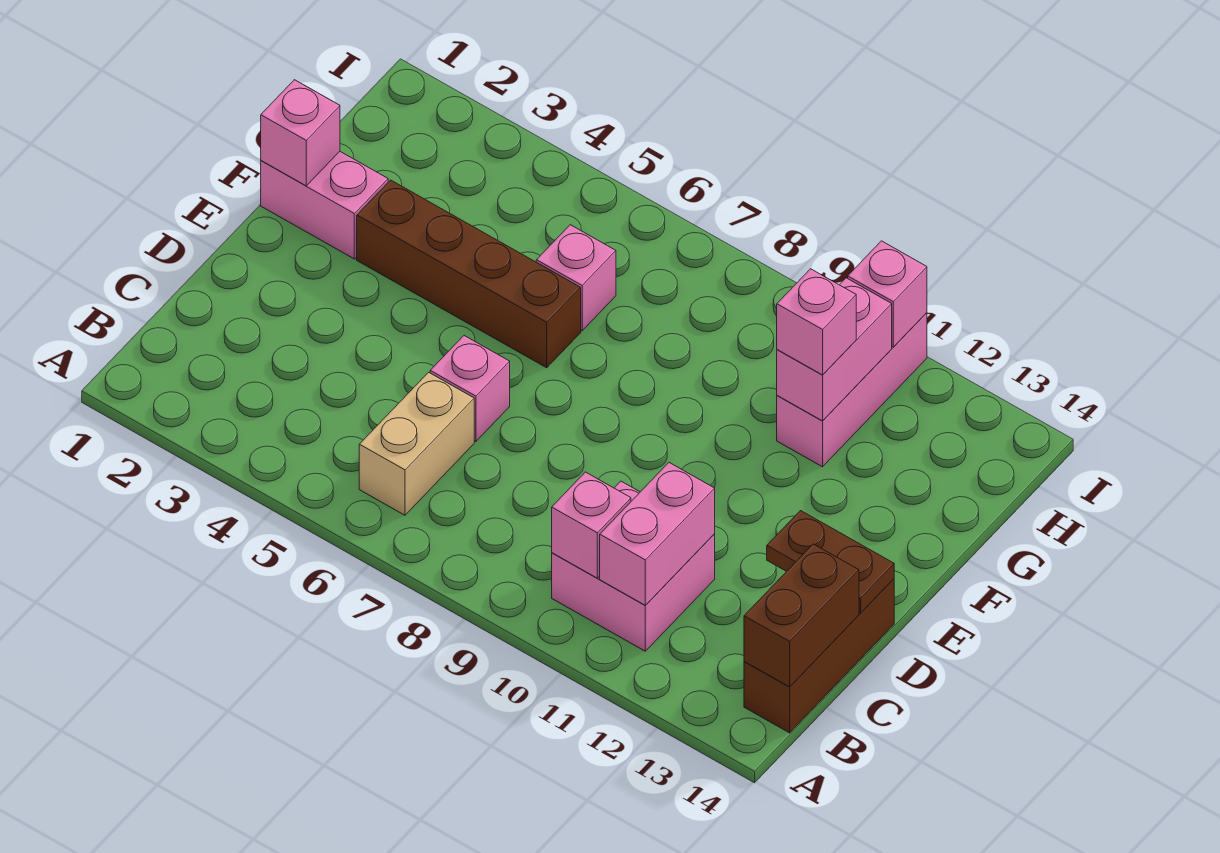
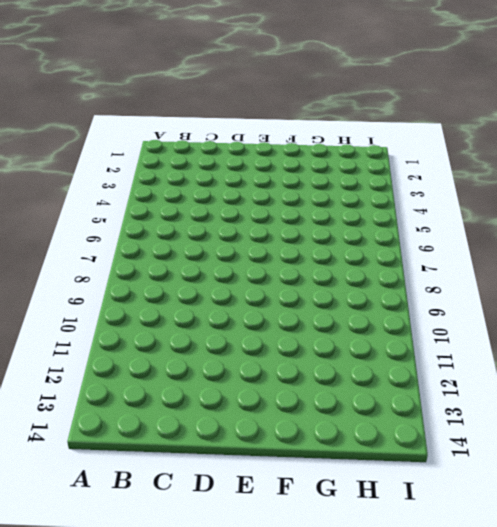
none -> tan 1x2 brick [359,372,474,515]
none -> pink 2x2 brick [552,481,715,651]
none -> brown 1x3 brick [744,579,894,733]

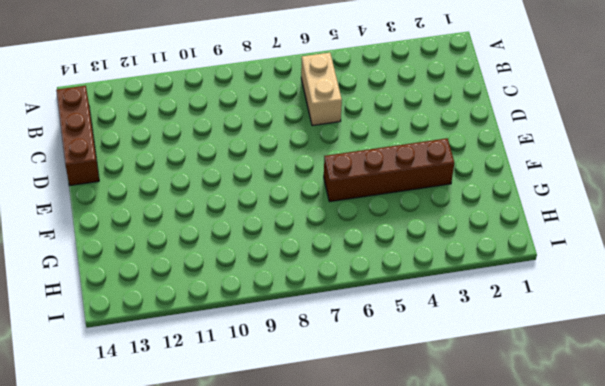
none -> pink 2x2 brick [552,481,715,651]
none -> pink 1x1 brick [430,336,510,442]
none -> pink 1x2 brick [261,152,388,259]

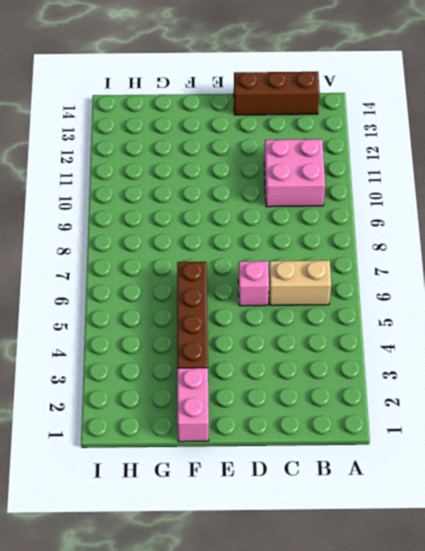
none -> pink 1x1 brick [536,225,616,331]
none -> pink 1x3 brick [777,313,927,467]
none -> pink 1x1 brick [552,472,631,578]

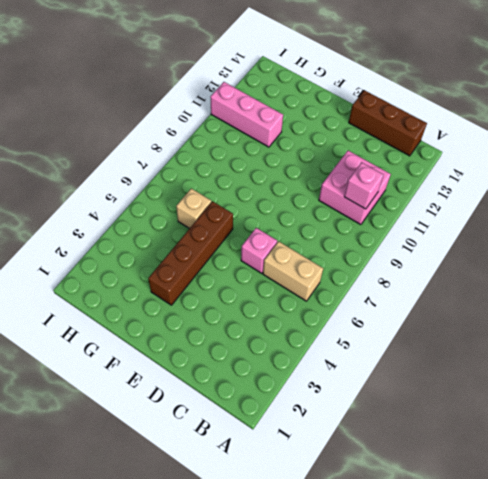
tan 1x1 brick [176,189,211,229] -> pink 1x1 brick [536,225,616,331]
none -> pink 1x2 brick [261,152,388,259]
none -> pink 1x2 brick [600,463,715,605]
none -> brown 1x2 brick [744,544,859,687]

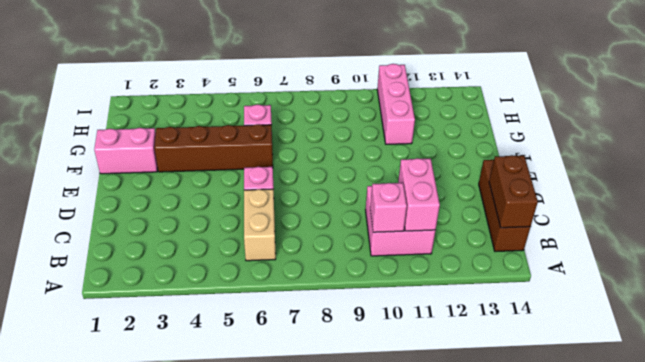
none -> brown 1x2 plate [767,511,894,613]
none -> pink 1x1 brick [261,80,340,186]
none -> pink 1x2 brick [777,278,892,421]

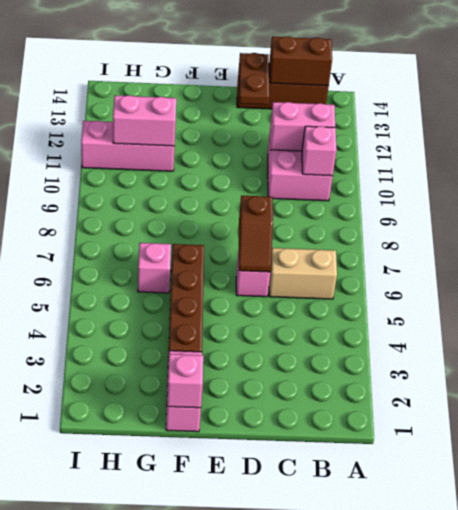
brown 1x2 slope [239,196,273,272] -> none
none -> pink 1x1 brick [848,241,927,347]
none -> pink 1x1 brick [777,269,856,375]

